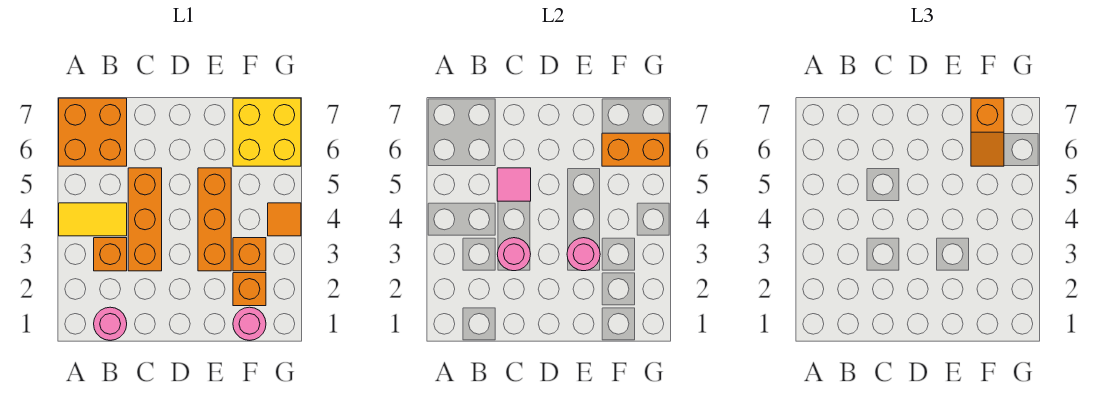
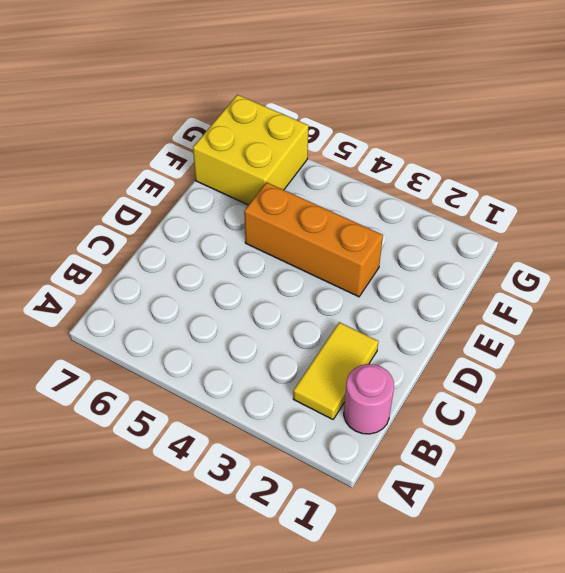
yellow 1x2 tile [293,322,378,419] -> yellow 1x2 tile moved to [59,203,127,236]
none -> orange 2x2 brick [59,98,127,166]
none -> orange 1x1 brick [94,238,127,271]
none -> orange 1x3 brick [128,168,162,271]

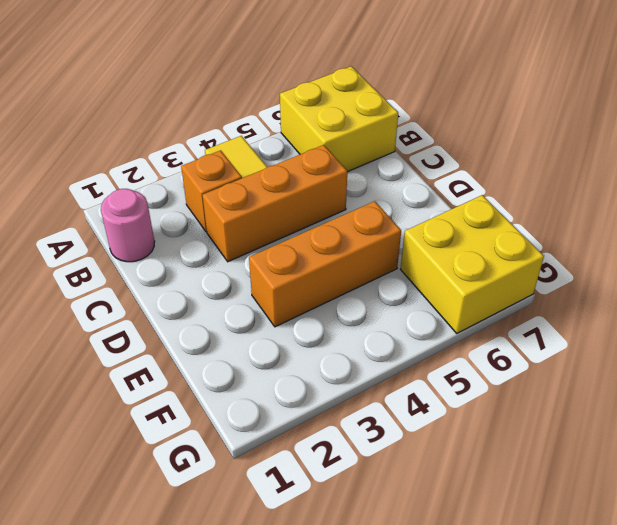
yellow 2x2 brick [280,66,398,172] -> orange 2x2 brick [59,98,127,166]
none -> pink 1x1 round brick [233,307,266,340]
none -> orange 1x1 brick [233,273,266,306]
none -> orange 1x1 brick [233,238,266,271]

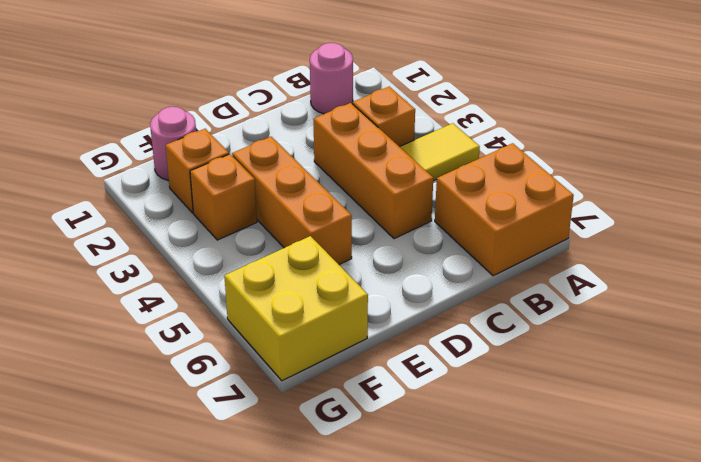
none -> orange 1x1 tile [268,203,301,236]
none -> pink 1x1 round brick [497,238,531,271]
none -> pink 1x1 tile [497,168,531,201]

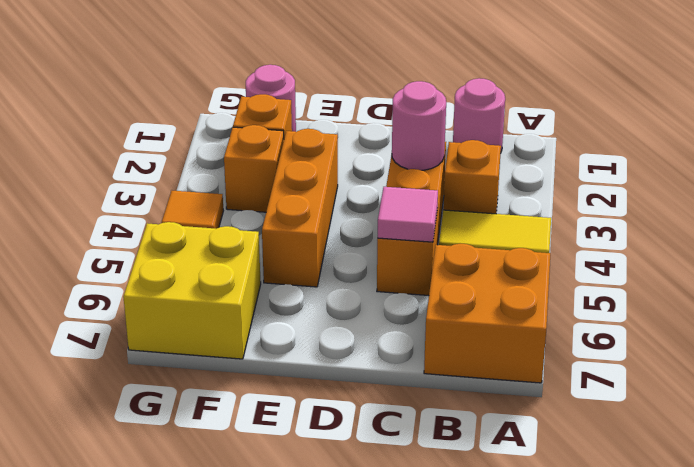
none -> pink 1x1 round brick [567,238,600,271]
none -> orange 1x2 brick [602,133,670,166]
none -> orange 1x2 slope [971,98,1004,166]

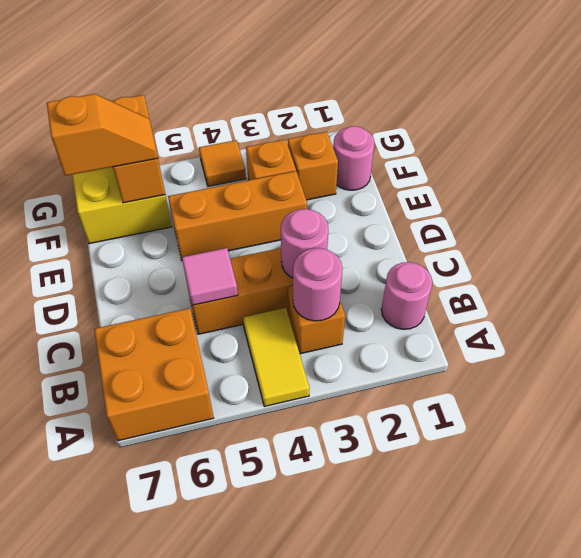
pink 1x1 round brick [293,248,343,321] -> pink 1x1 round brick moved to [567,238,600,271]

